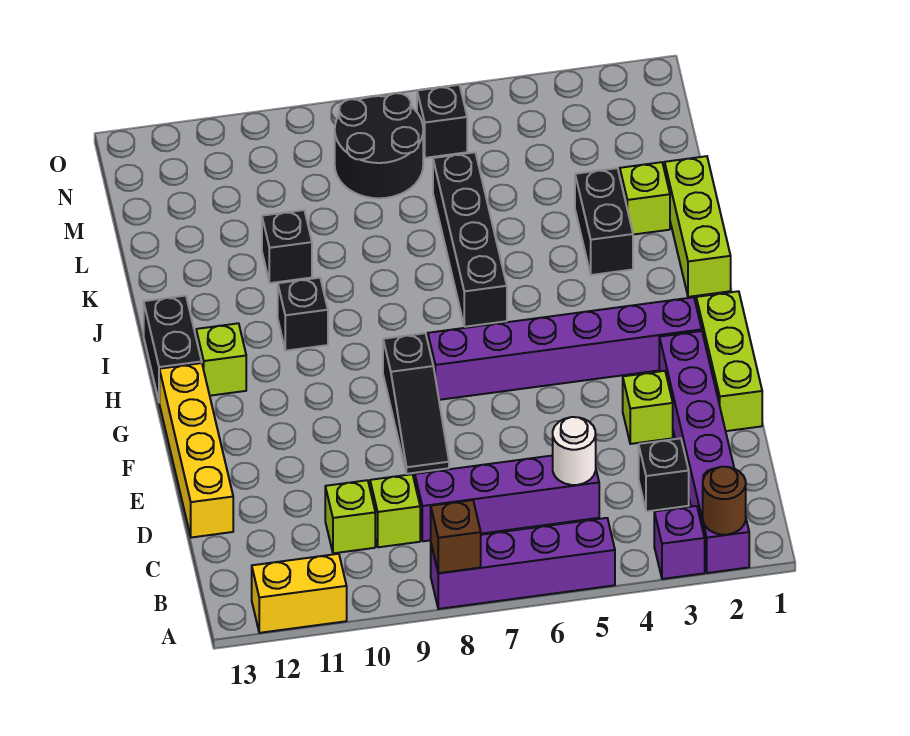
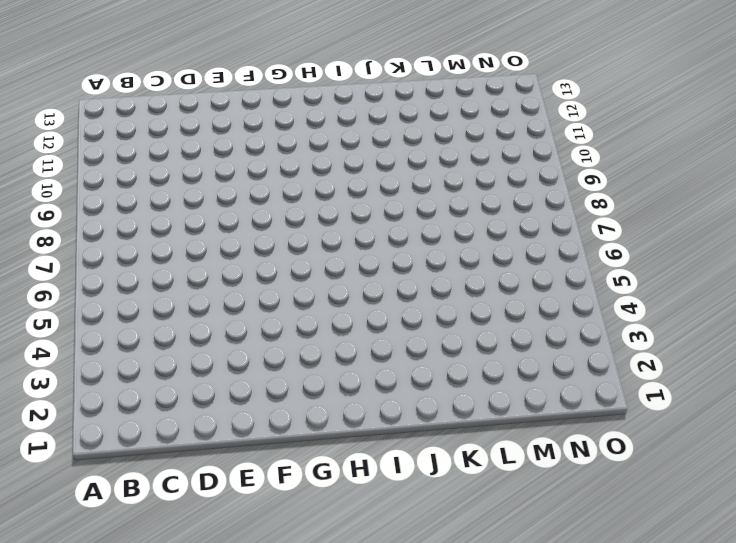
none -> purple 1x6 brick [659,331,749,573]
none -> purple 1x1 brick [654,506,705,579]
none -> purple 1x4 brick [431,518,615,609]

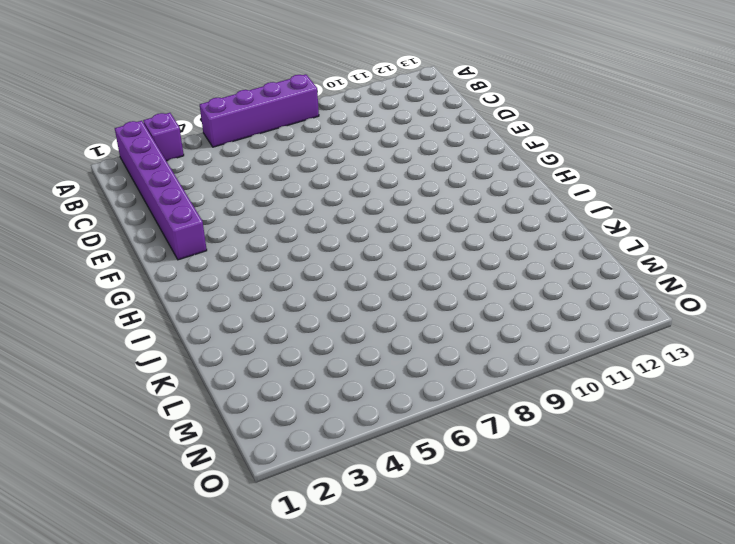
none -> yellow 1x2 brick [252,554,347,633]
none -> black 1x1 brick [639,438,689,511]
none -> purple 1x4 brick [415,455,599,541]

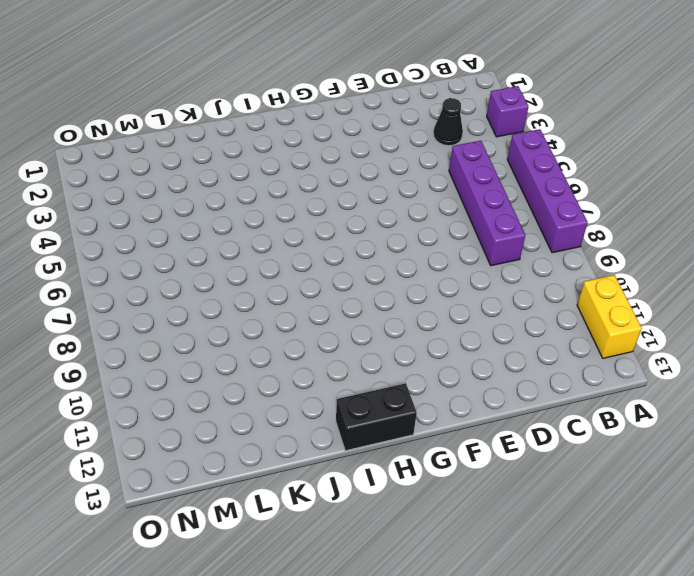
black 1x1 cone [433,98,463,146] -> black 1x1 brick [639,438,689,511]
none -> purple 1x6 brick [659,331,749,573]
none -> lime 1x1 brick [370,474,420,547]
none -> lime 1x1 brick [325,480,375,553]

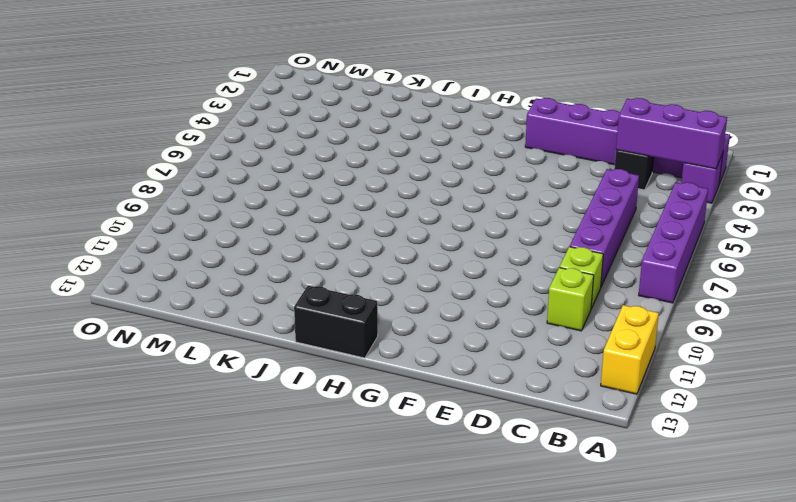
purple 1x3 brick [616,98,727,169] -> none
none -> yellow 1x4 brick [159,363,233,538]
none -> lime 1x3 brick [696,291,762,431]
none -> lime 1x1 brick [623,371,673,444]

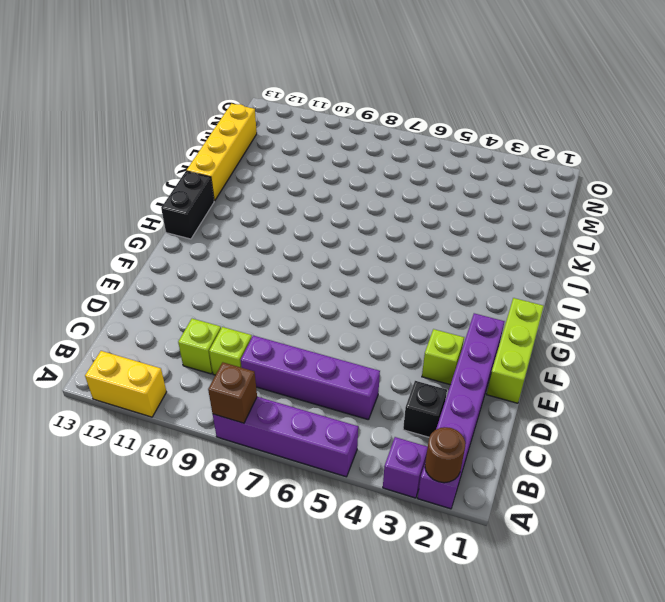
yellow 1x4 brick [187,104,257,201] -> yellow 1x4 brick moved to [159,363,233,538]
none -> black 1x3 slope [383,333,449,474]
none -> purple 1x6 brick [428,297,702,400]
none -> lime 1x1 brick [196,323,246,396]

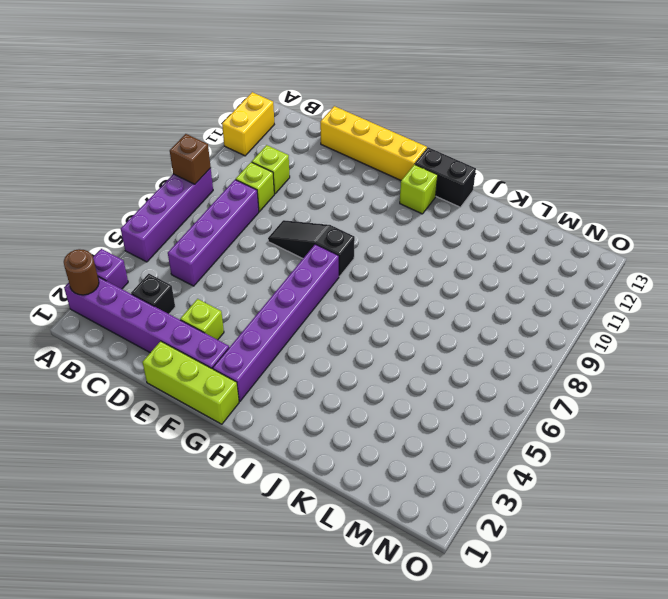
none -> lime 1x3 brick [665,156,731,297]
none -> black 1x4 brick [433,152,507,327]
none -> black 1x1 brick [278,278,328,351]

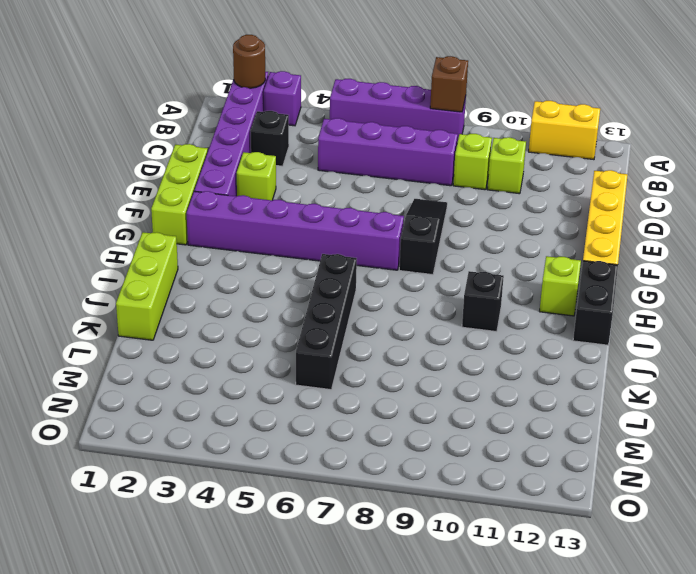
none -> black 1x2 brick [575,168,633,275]
none -> lime 1x1 brick [620,162,670,235]
none -> black 1x1 brick [262,210,312,283]

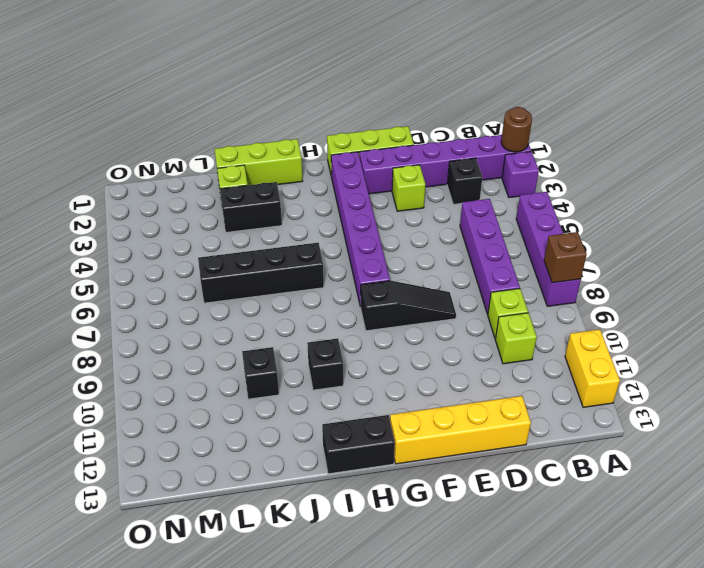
none -> lime 1x1 brick [196,323,246,396]
none -> black 2x2 round brick [335,93,423,198]
none -> black 1x1 brick [417,85,467,158]

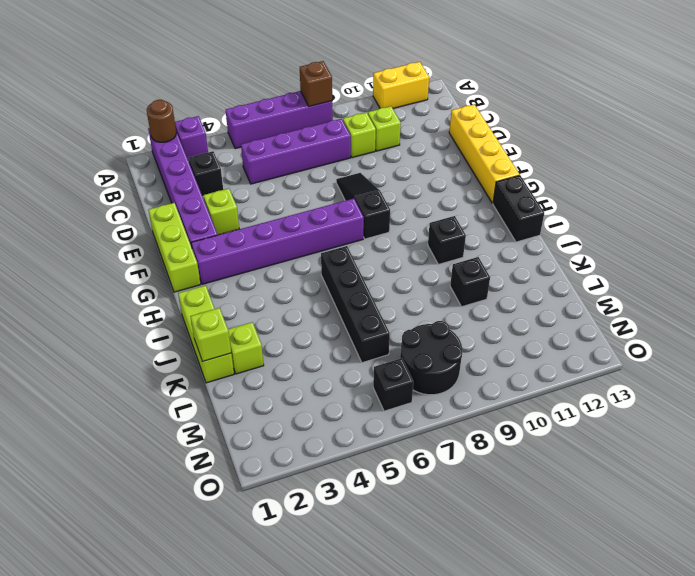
lime 1x1 brick [190,308,231,362] -> lime 1x1 brick moved to [196,323,246,396]
none -> black 1x2 brick [575,168,633,275]
none -> white 1x1 round brick [553,417,596,485]

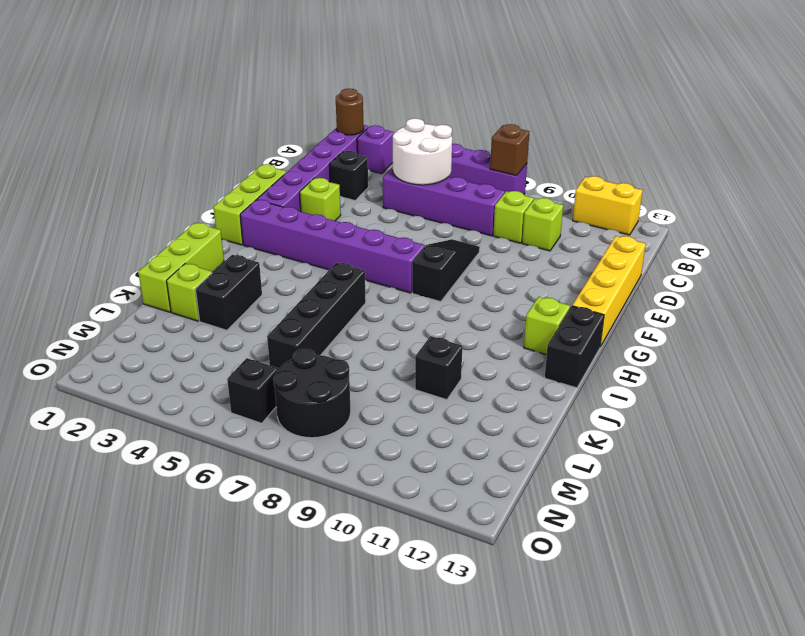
white 2x2 round brick [393,118,452,185] -> white 1x1 round brick [553,417,596,485]
none -> black 1x1 brick [278,278,328,351]

